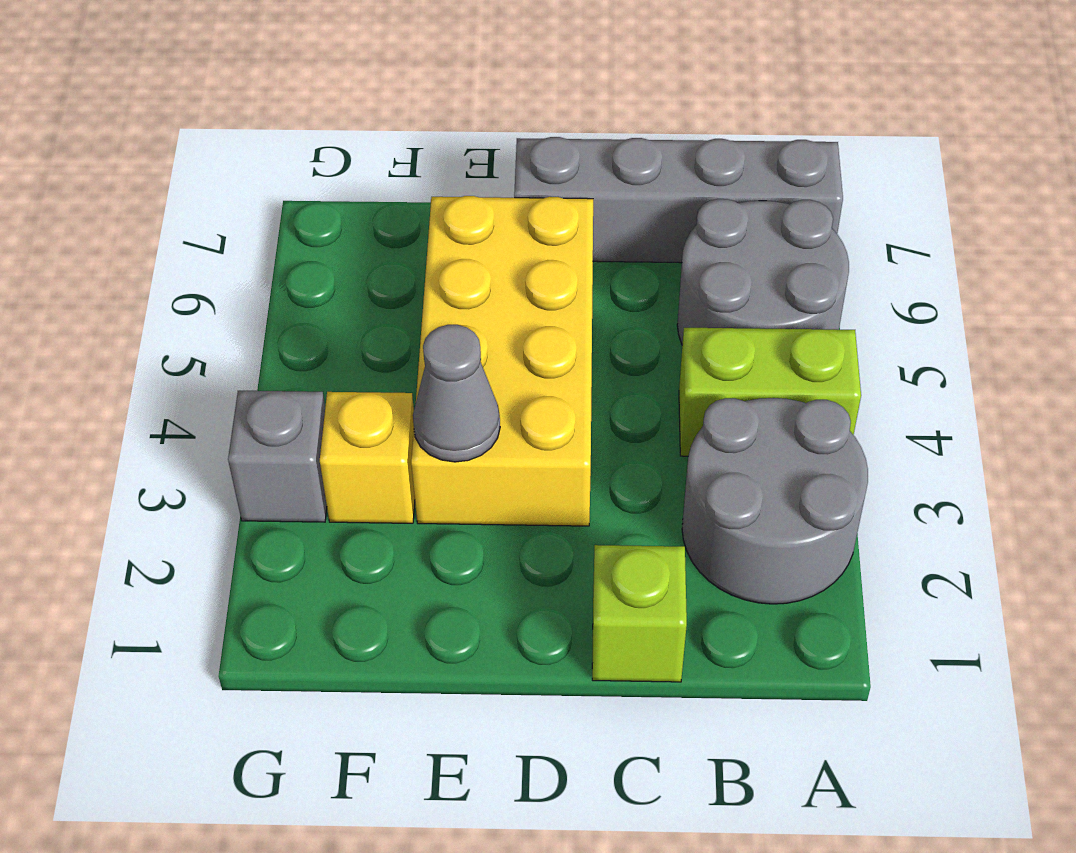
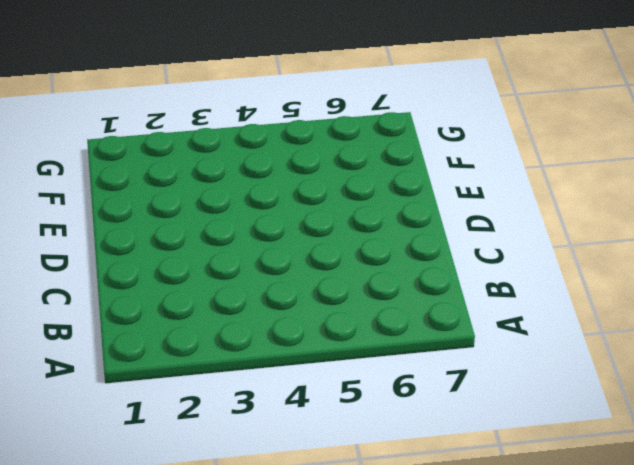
none -> grey 2x2 round brick [682,398,868,604]
none -> lime 1x2 brick [679,328,861,456]

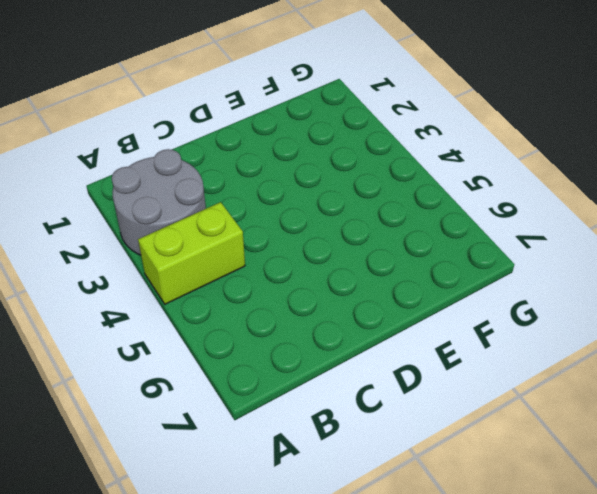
none -> grey 2x2 round brick [677,199,849,345]
none -> grey 1x4 brick [514,137,843,263]

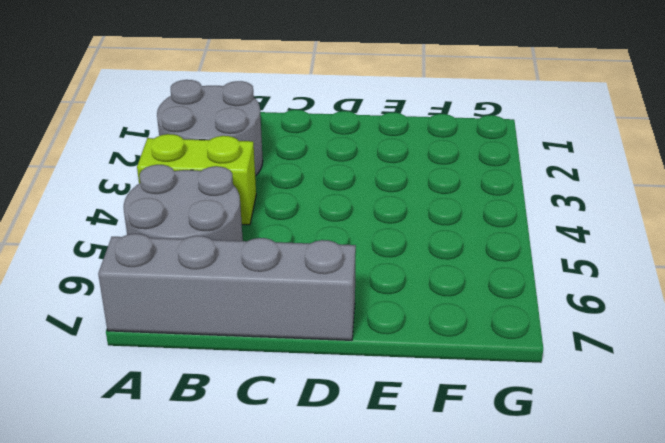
none -> lime 1x1 brick [592,545,687,682]
none -> yellow 2x4 brick [411,196,593,526]

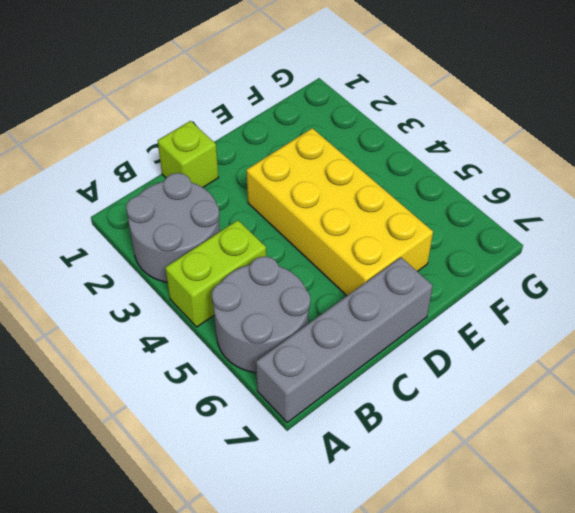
none -> yellow 1x1 brick [320,392,415,523]
none -> grey 1x1 brick [228,391,327,522]

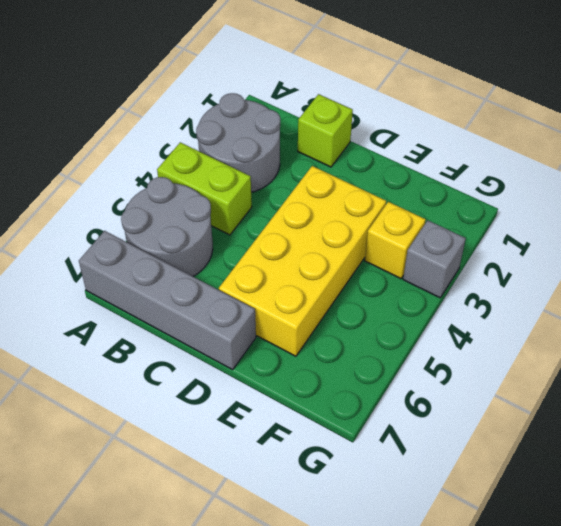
none -> grey 1x1 cone [413,325,500,462]

